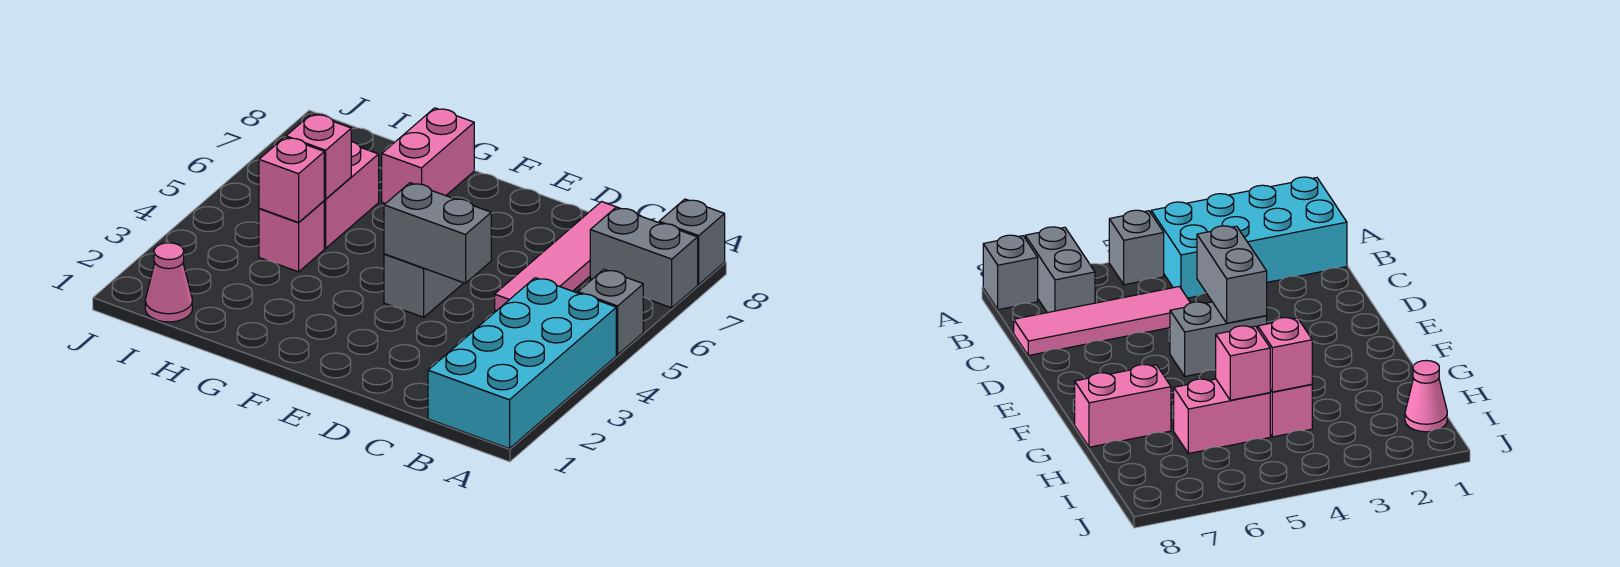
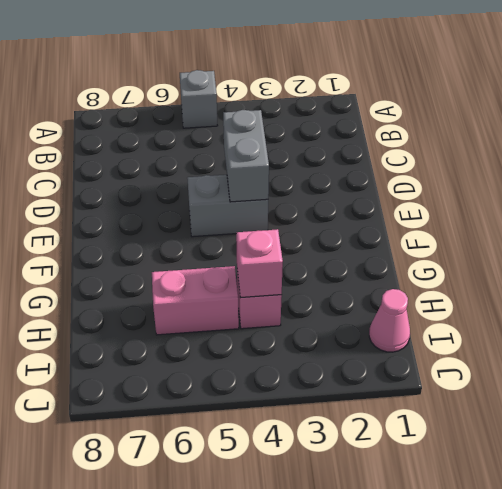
none -> cyan 2x4 brick [428,278,616,449]
none -> grey 1x2 brick [590,207,698,308]
none -> grey 1x1 brick [659,199,725,284]

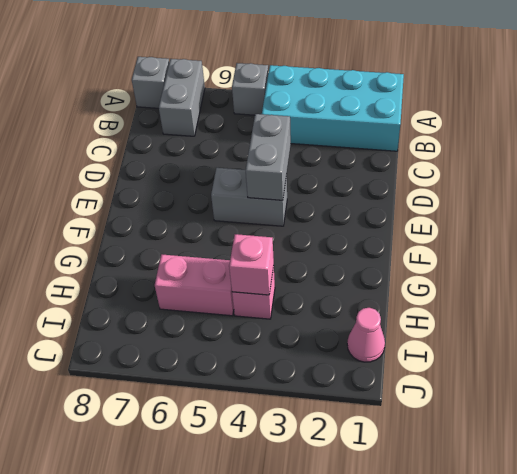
none -> pink 1x4 tile [495,202,640,311]
none -> pink 1x2 brick [382,108,474,204]
none -> pink 1x1 brick [286,114,351,199]

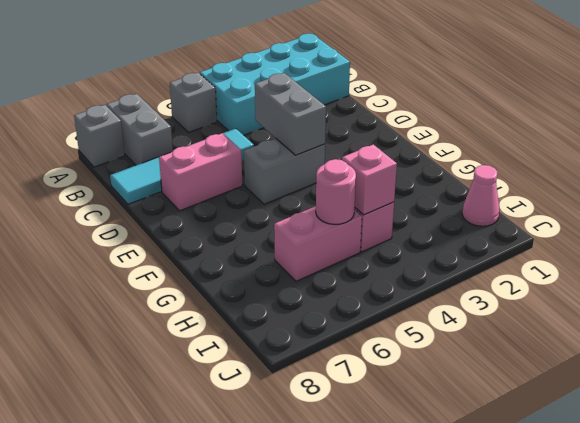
cyan 1x4 tile [110,128,254,204] -> pink 1x4 tile [495,202,640,311]
pink 1x2 brick [159,133,242,211] -> pink 1x2 brick moved to [382,108,474,204]
pink 1x1 round brick [316,159,356,224] -> pink 1x1 brick [286,114,351,199]

